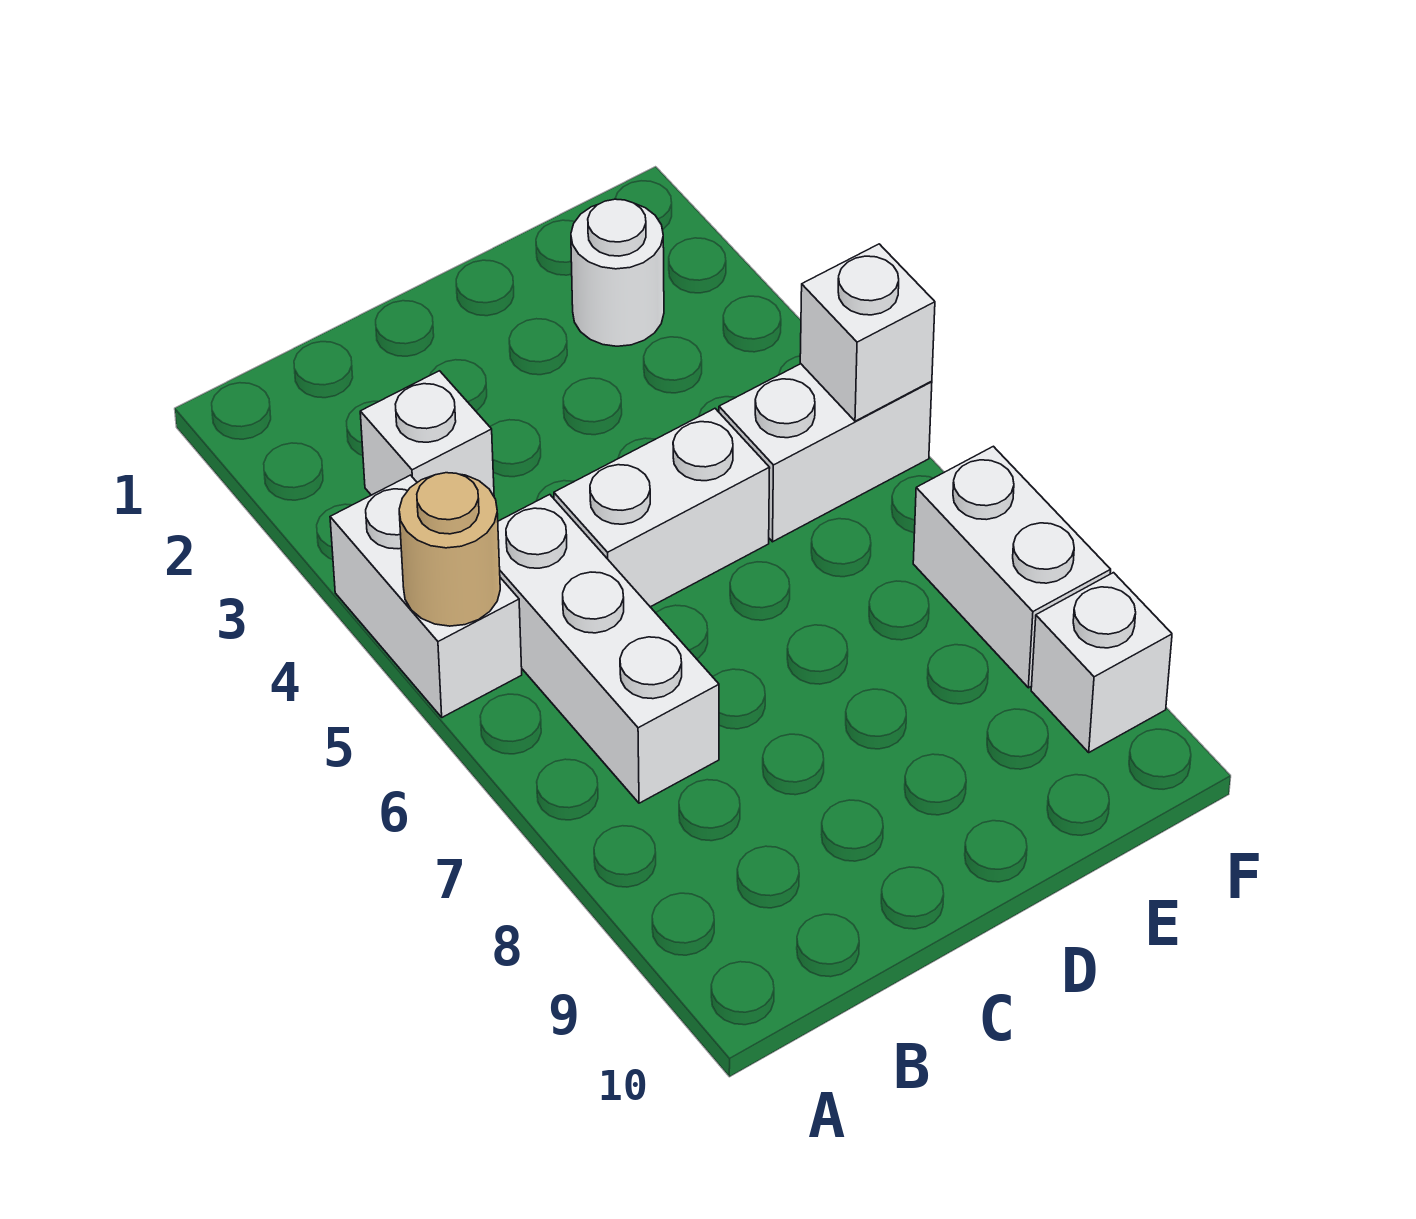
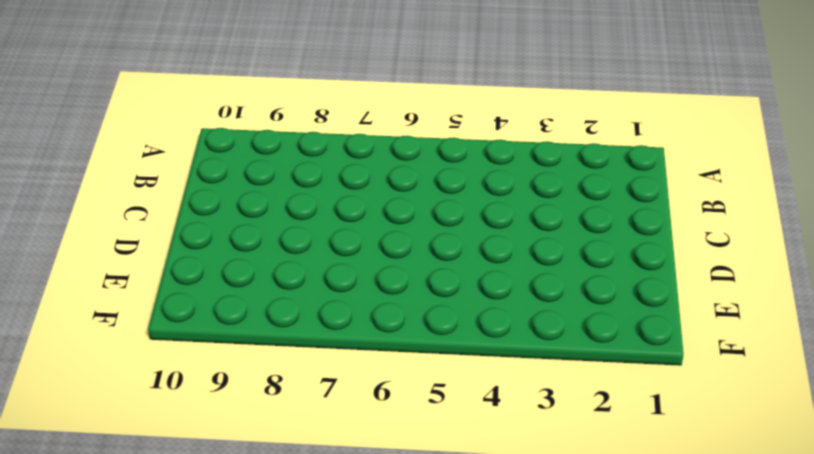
none -> white 1x2 brick [330,475,522,717]
none -> white 1x1 brick [360,371,494,496]

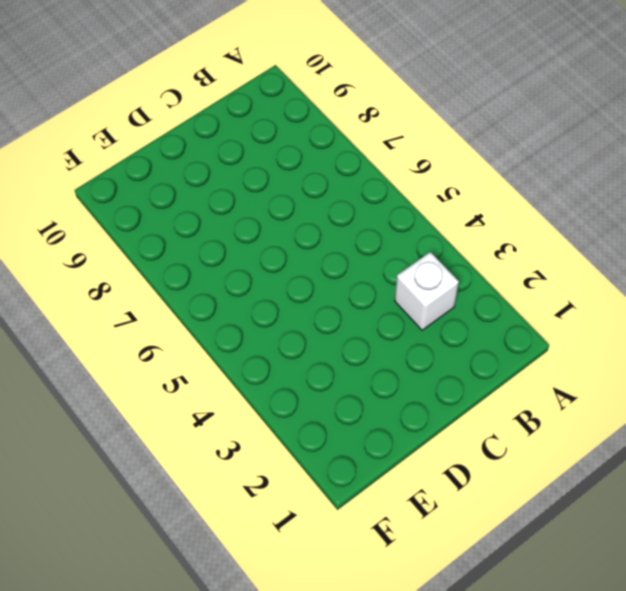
none -> white 1x2 brick [330,475,522,717]
none -> white 1x3 brick [498,495,719,803]

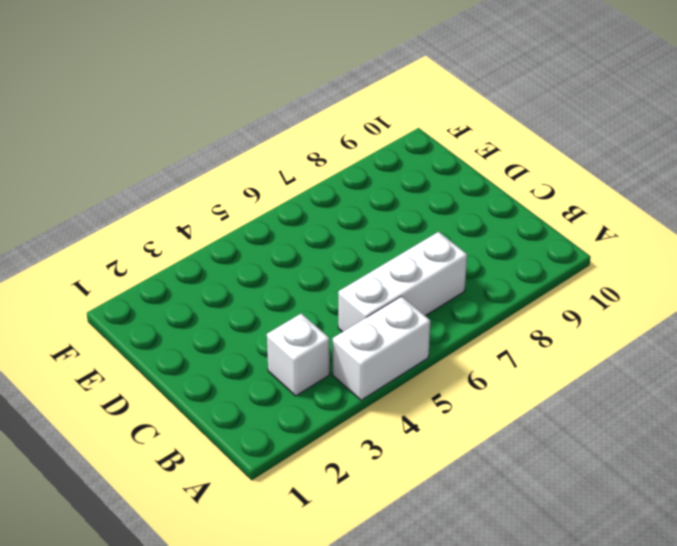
none -> white 1x2 brick [554,409,770,607]
none -> white 1x1 round brick [571,199,664,346]

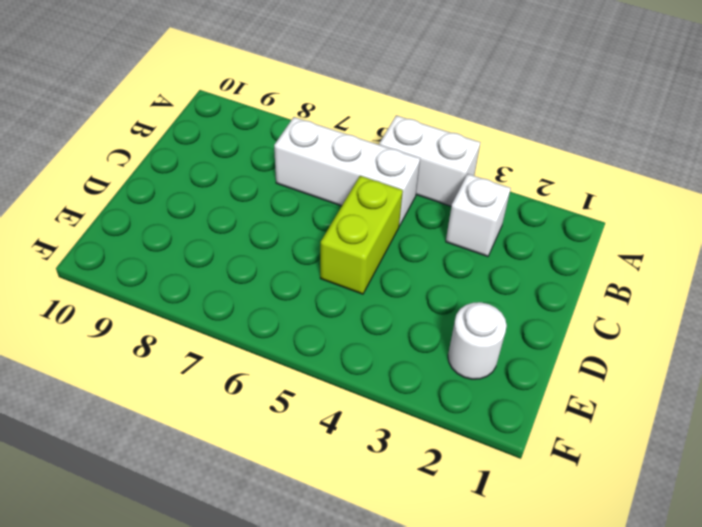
lime 1x2 brick [320,176,403,294] -> white 1x2 brick [554,409,770,607]
none -> white 1x2 brick [719,364,932,542]
none -> white 1x2 brick [913,446,1111,688]

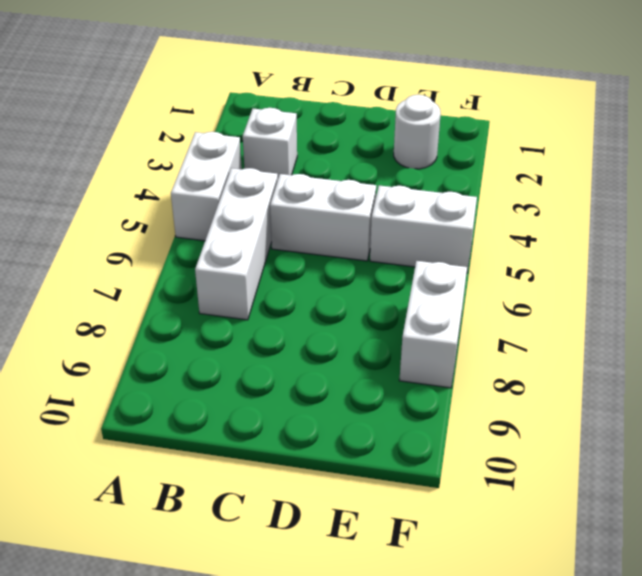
none -> white 1x1 brick [1031,573,1172,752]
none -> tan 1x1 round brick [399,473,500,626]

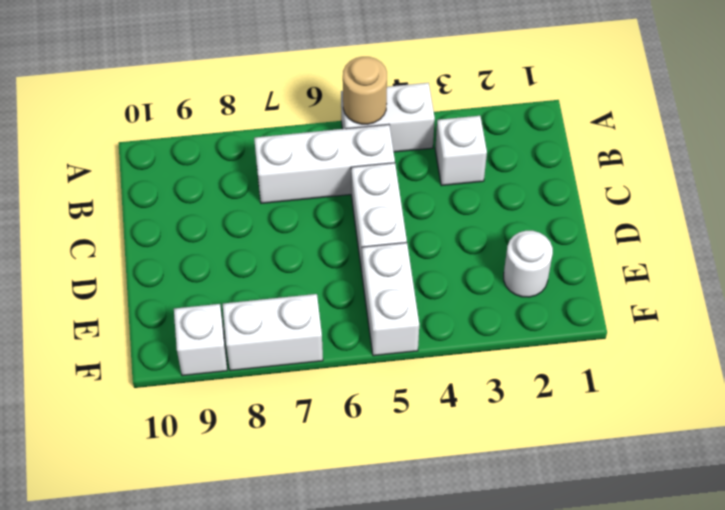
none -> white 1x1 brick [800,244,935,421]

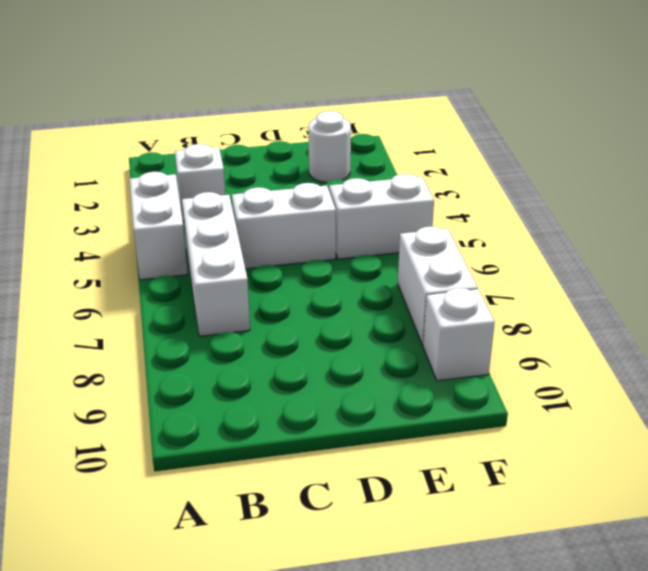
none -> tan 1x1 round brick [399,473,500,626]
none -> white 1x1 brick [800,244,935,421]

